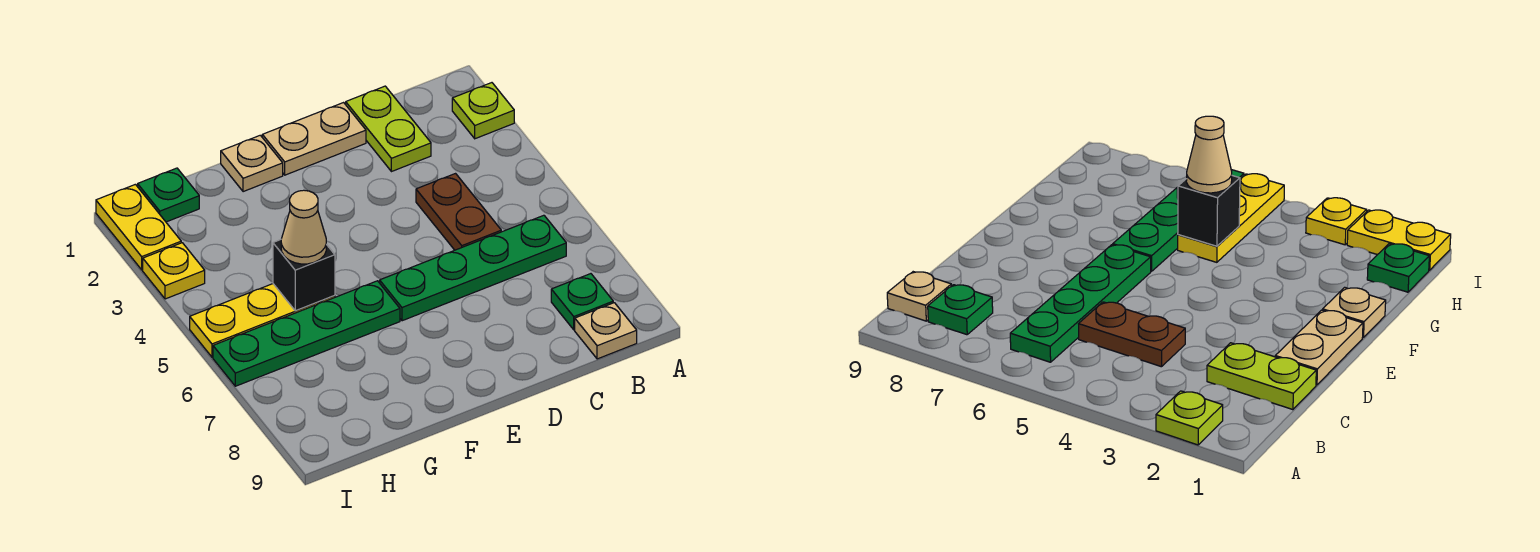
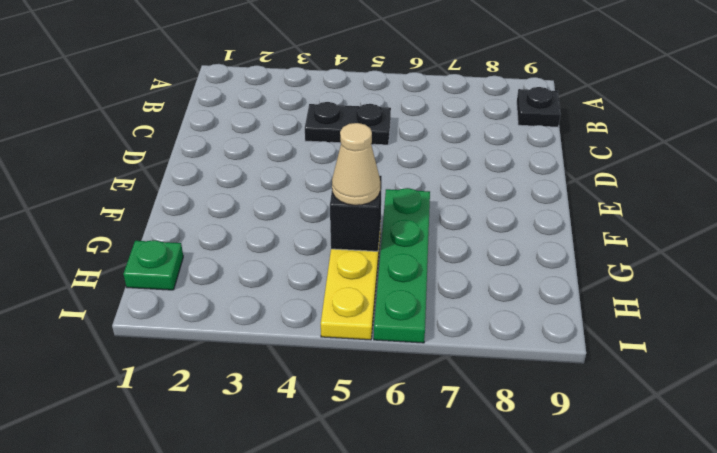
black 1x1 plate [517,87,561,127] -> tan 1x1 plate [575,303,637,359]
black 1x2 plate [305,102,391,145] -> brown 1x2 plate [416,174,501,250]
none -> lime 1x1 plate [452,83,514,139]
none -> green 1x4 plate [380,215,566,321]
none -> green 1x1 plate [551,274,613,330]

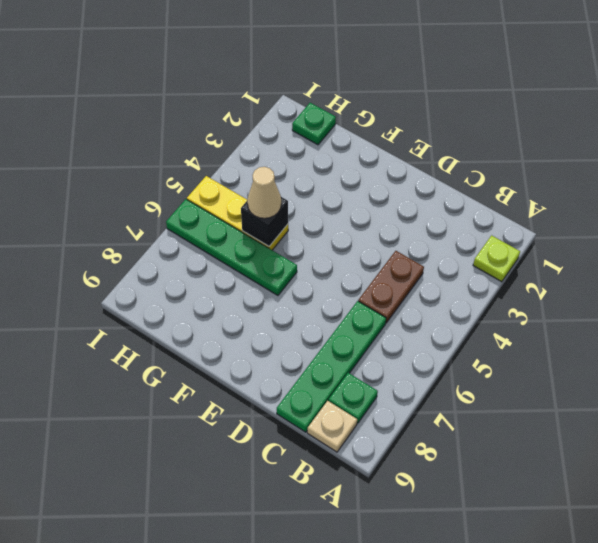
green 1x4 plate [277,301,386,432] -> green 1x4 plate turned to [380,215,566,321]
none -> lime 1x2 plate [346,86,431,172]
none -> tan 1x2 plate [262,103,366,175]
none -> tan 1x1 plate [221,135,283,192]

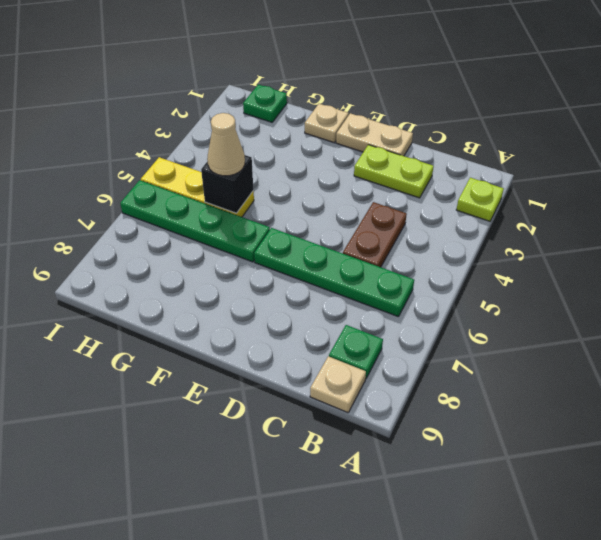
lime 1x2 plate [354,145,434,198] -> lime 1x2 plate turned to [346,86,431,172]
none -> yellow 1x2 plate [96,184,181,270]
none -> yellow 1x1 plate [143,243,205,299]

